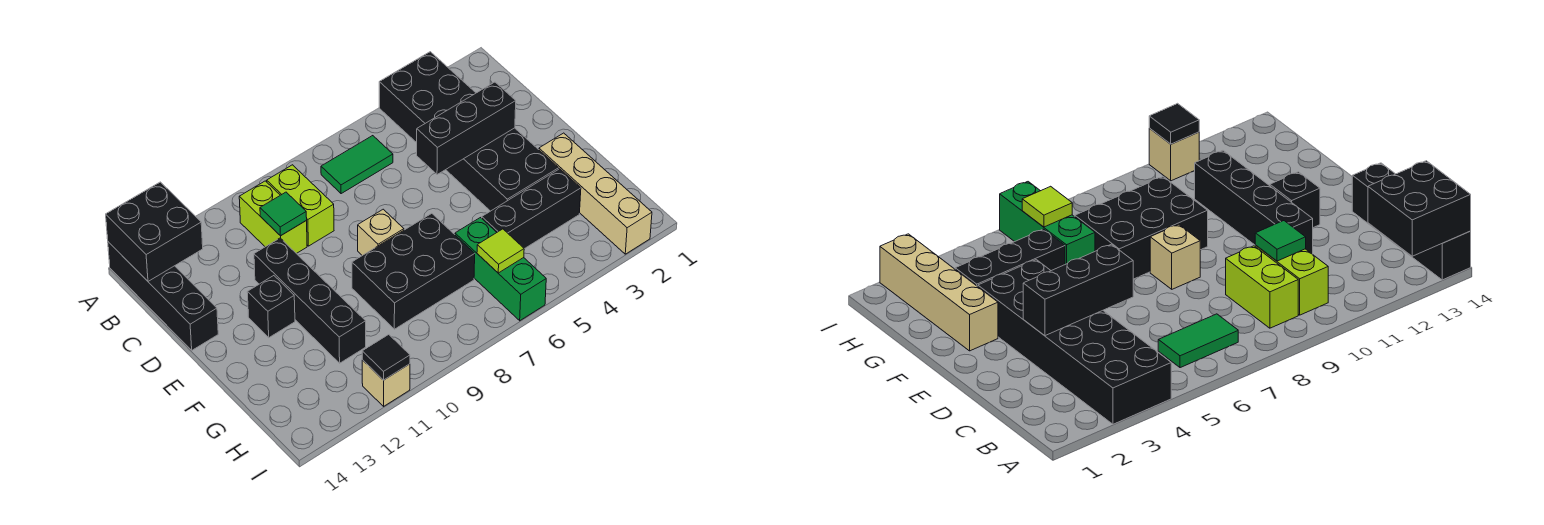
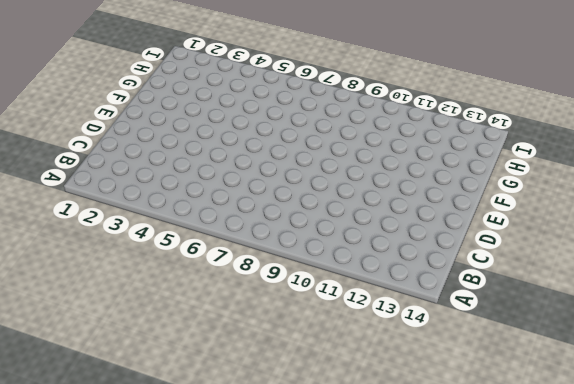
none -> black 2x6 brick [379,52,559,211]
none -> black 1x4 brick [108,242,218,350]
none -> green 1x2 tile [321,136,393,194]

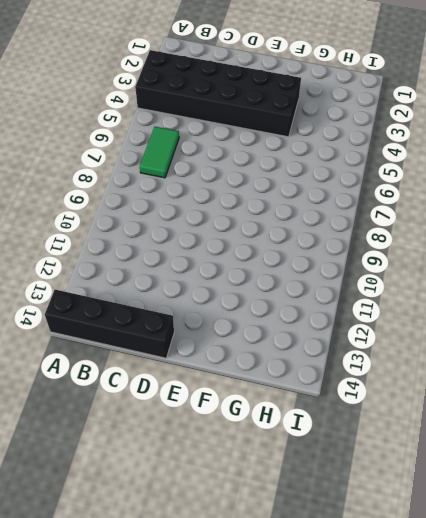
none -> lime 1x2 brick [267,165,334,246]
none -> lime 1x2 brick [239,181,307,254]
none -> black 1x4 brick [254,238,366,363]

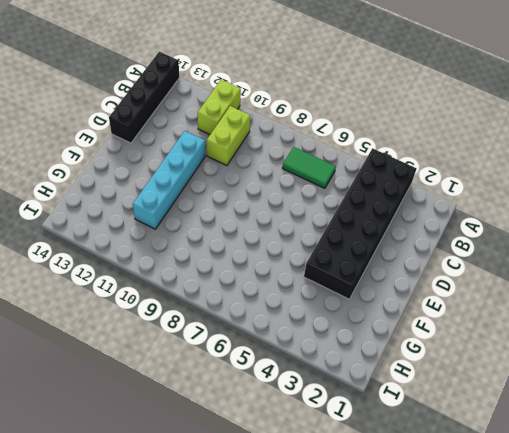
lime 1x2 brick [198,80,241,135] -> lime 1x2 brick moved to [267,165,334,246]
cyan 1x4 brick [133,131,205,229] -> black 1x4 brick [254,238,366,363]
none -> tan 1x1 brick [358,209,404,256]
none -> black 1x1 brick [247,276,295,338]
none -> tan 1x4 brick [539,133,652,254]

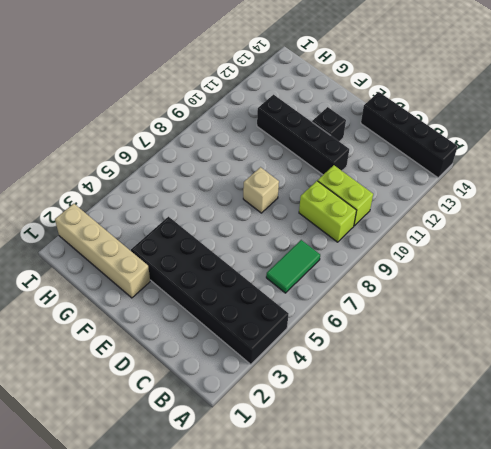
none -> black 2x3 brick [352,213,475,329]
none -> black 1x3 brick [482,169,581,249]
none -> green 1x3 brick [455,218,546,321]

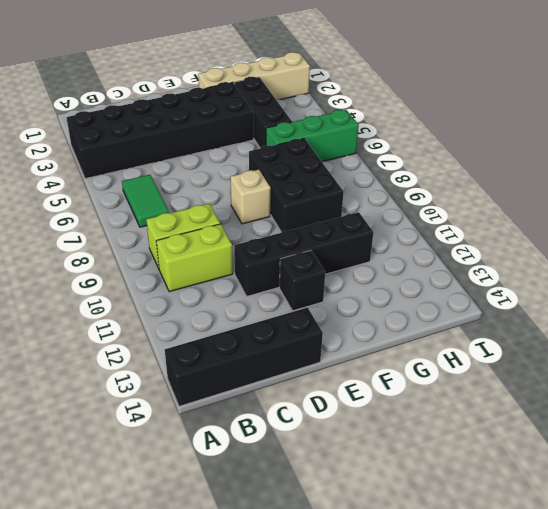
none -> tan 1x1 brick [362,360,410,406]
none -> black 2x2 brick [106,182,203,281]
none -> green 1x1 tile [260,192,307,236]

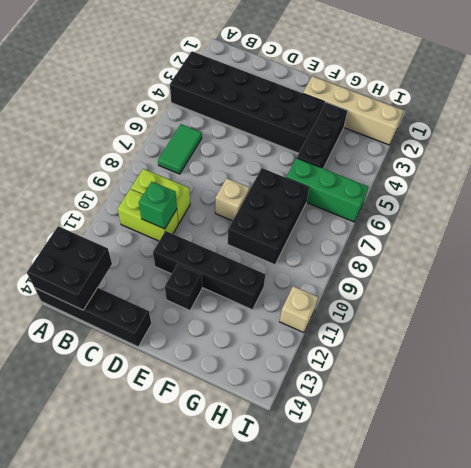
green 1x1 brick [139,182,177,229] -> green 1x1 tile [260,192,307,236]
none -> black 1x3 brick [417,82,516,175]
none -> lime 1x1 tile [477,229,524,273]
none -> black 1x1 tile [362,335,410,380]

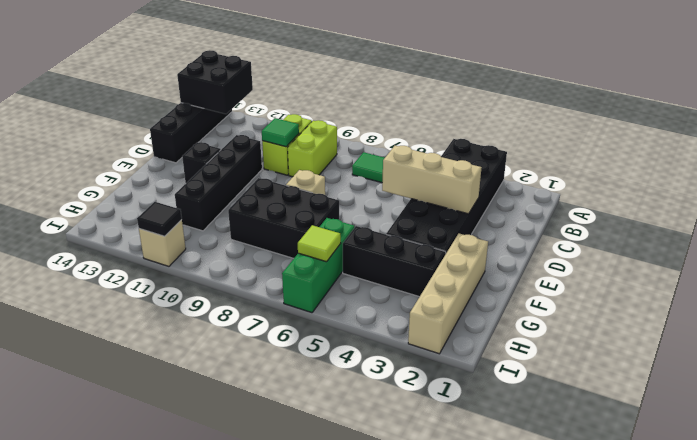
tan 1x3 brick [382,146,482,214] -> black 1x3 brick [417,82,516,175]

